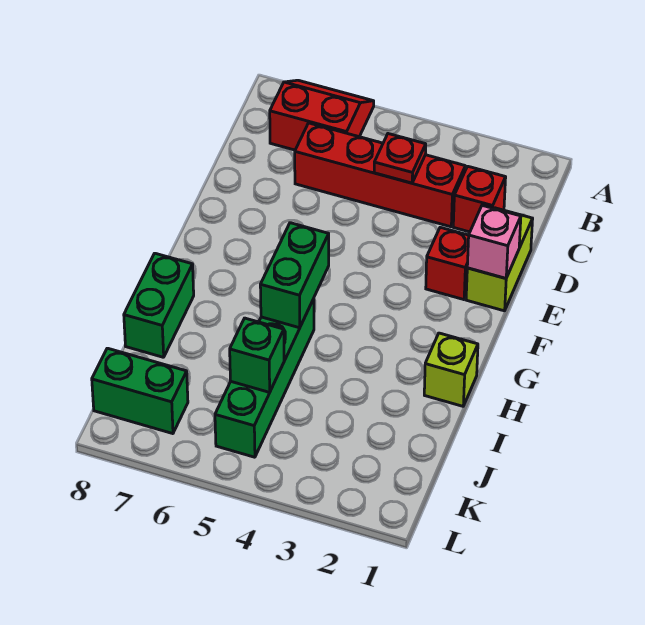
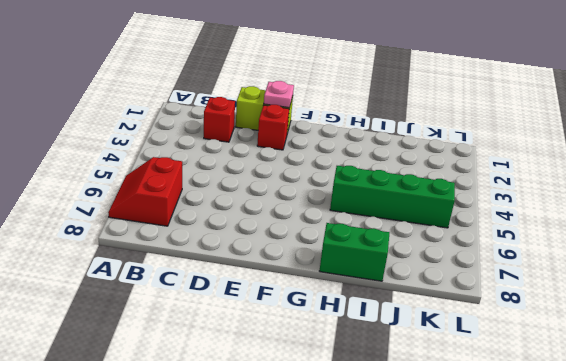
pink 1x1 plate [264,81,294,108] -> pink 1x1 brick [467,205,521,278]
none -> red 1x4 brick [295,123,465,227]
none -> lime 1x1 brick [424,333,478,406]
none -> green 1x2 brick [92,348,188,434]

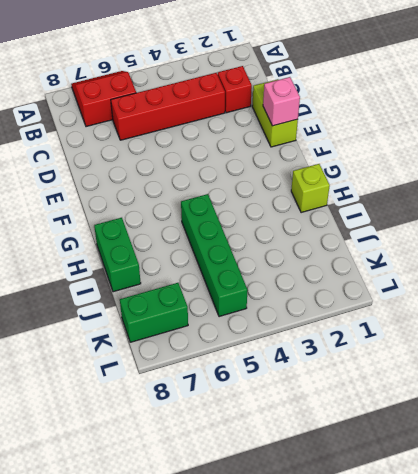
none -> red 1x1 brick [426,227,469,300]
none -> red 1x1 plate [374,134,426,183]
none -> green 1x2 brick [260,223,329,328]

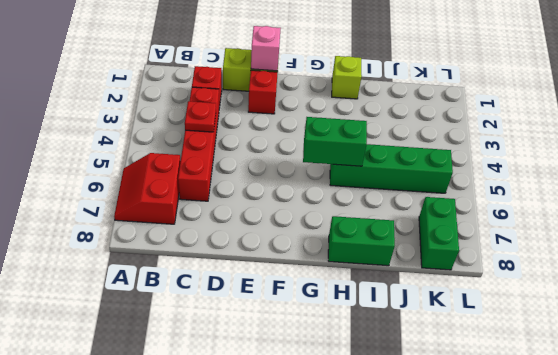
none -> green 1x1 brick [230,318,284,392]

